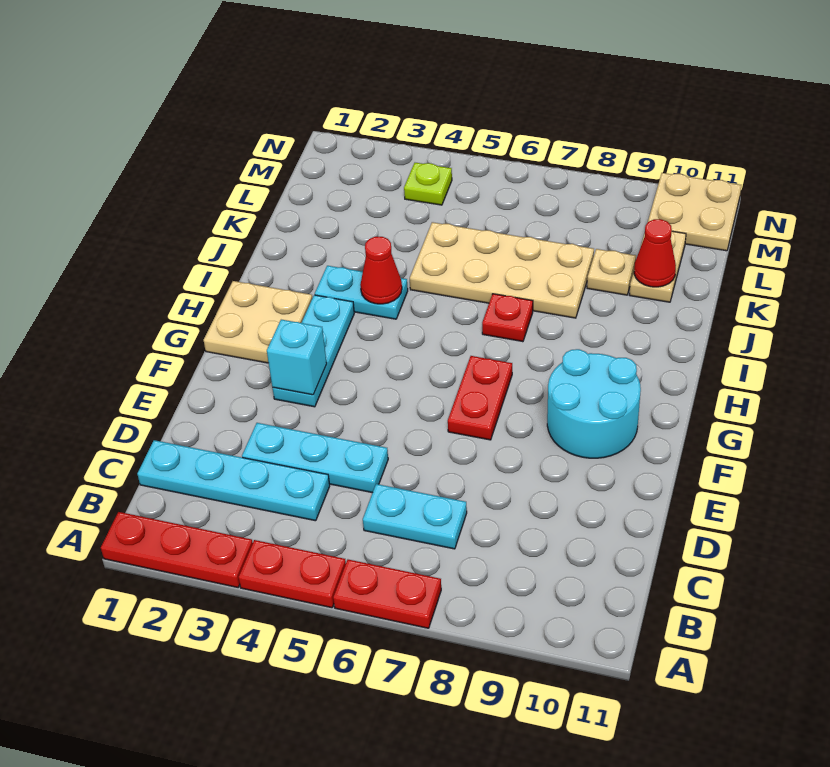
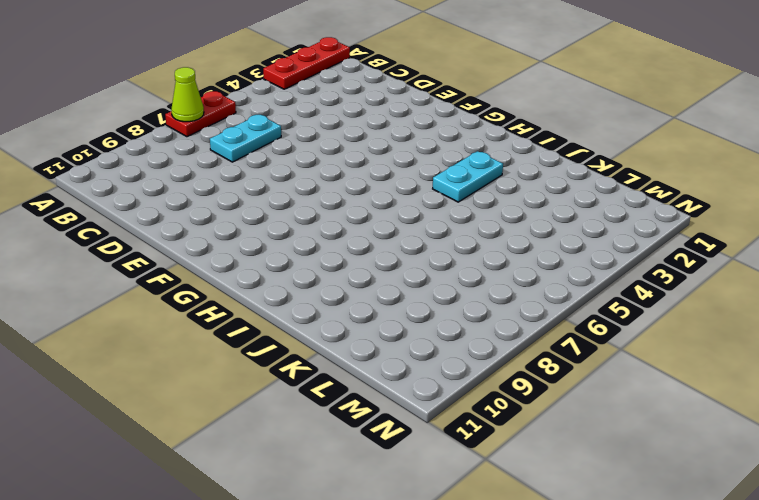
lime 1x1 cone [171,67,204,122] -> none
none -> red 1x2 plate [239,540,346,608]
none -> cyan 1x4 plate [137,440,330,521]
none -> cyan 1x3 plate [242,423,388,493]

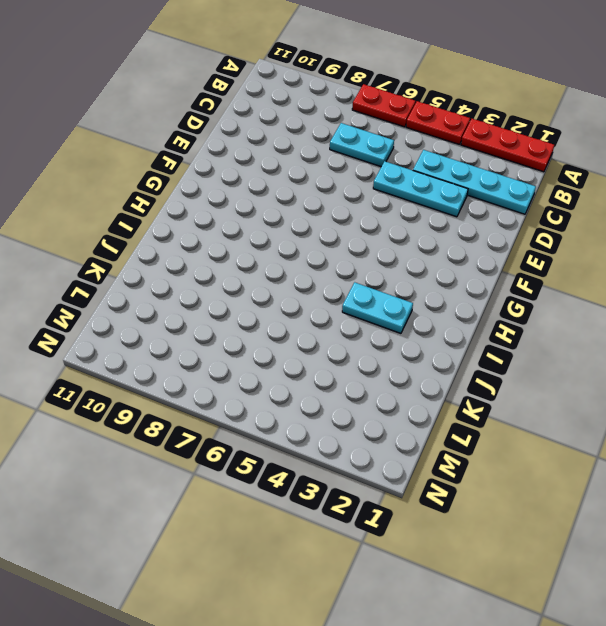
none -> cyan 1x3 plate [273,295,354,407]
none -> red 1x2 plate [448,356,512,440]
none -> cyan 2x2 round brick [547,349,641,458]

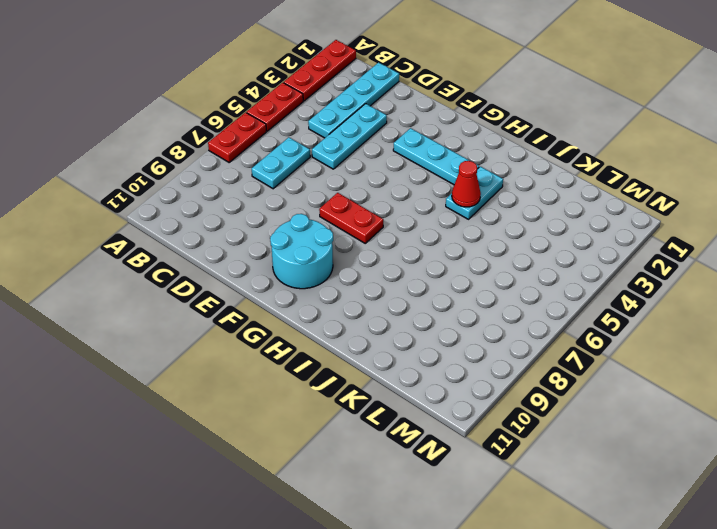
none -> tan 2x2 plate [204,281,312,363]
none -> red 1x1 plate [482,294,533,342]
none -> tan 2x4 plate [410,222,594,318]

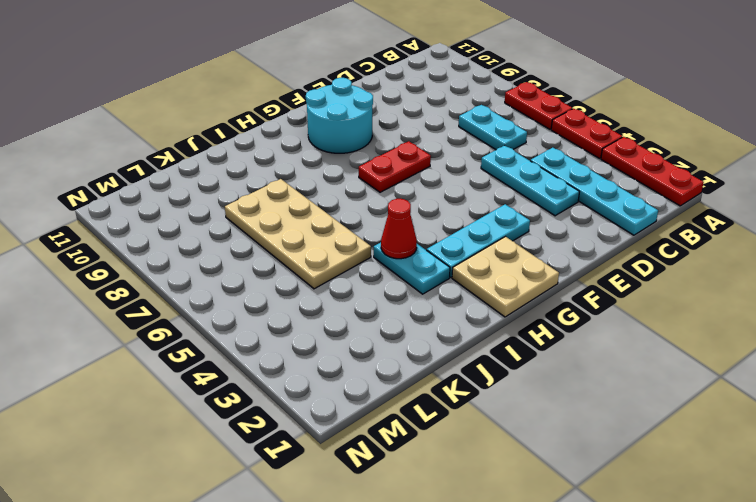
none -> red 1x1 plate [482,294,533,342]
none -> tan 1x1 plate [587,249,636,295]
none -> tan 1x2 plate [630,231,686,302]

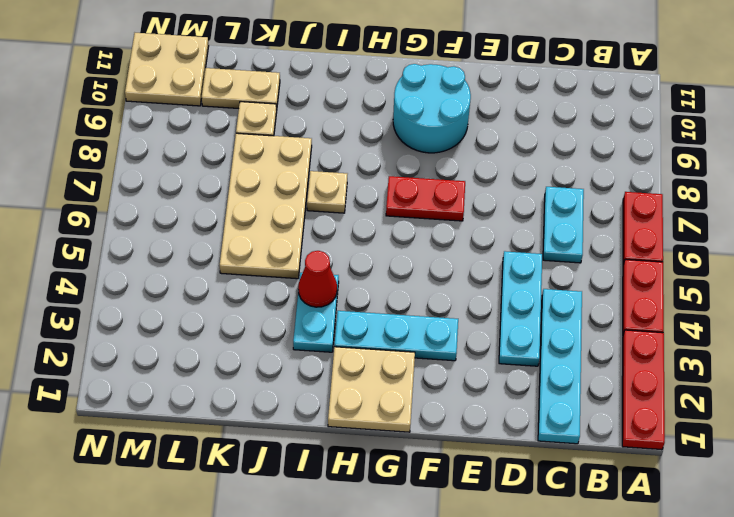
tan 1x1 plate [307,171,347,213] -> red 1x1 plate [482,294,533,342]
none -> lime 1x1 plate [404,163,452,205]
none -> cyan 1x1 brick [267,320,327,395]
none -> red 1x1 cone [634,219,676,287]

